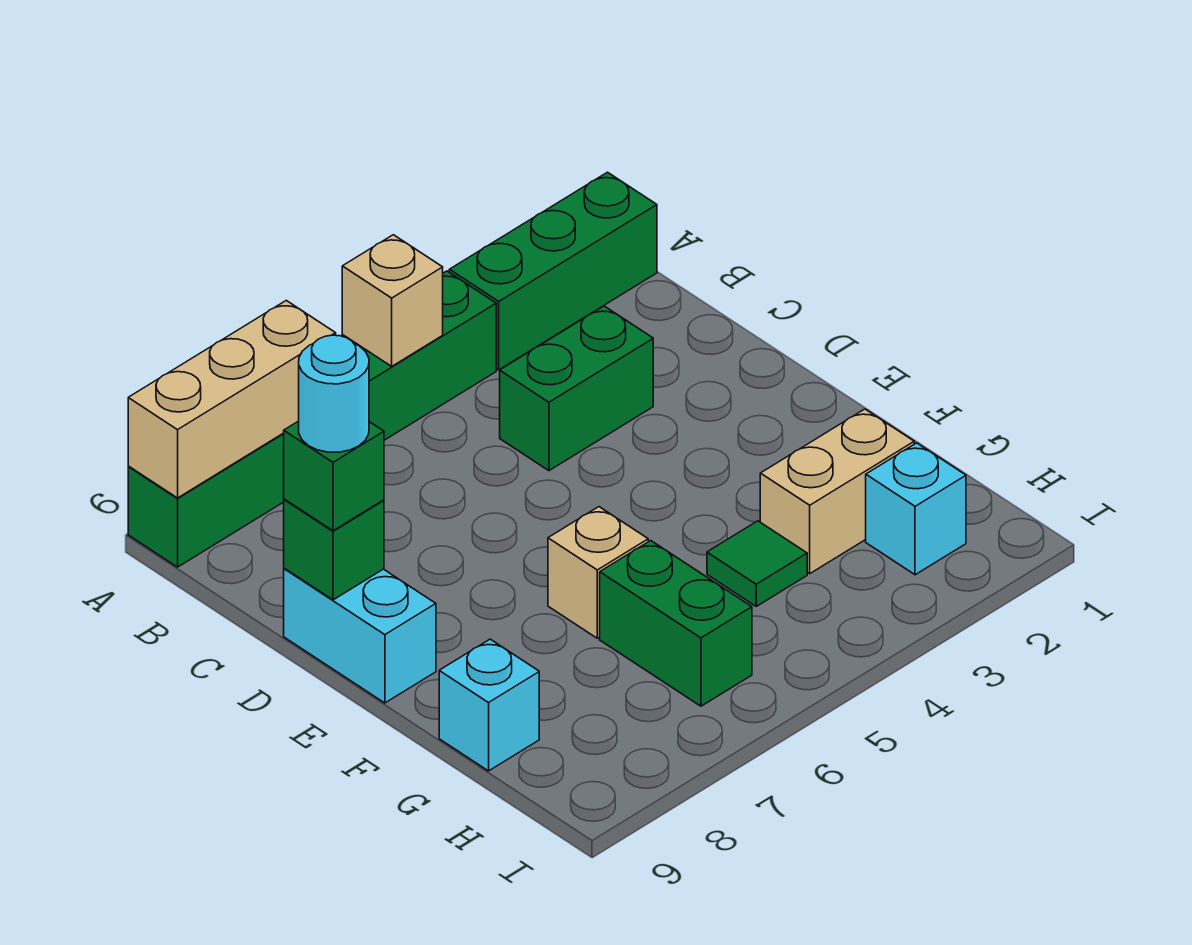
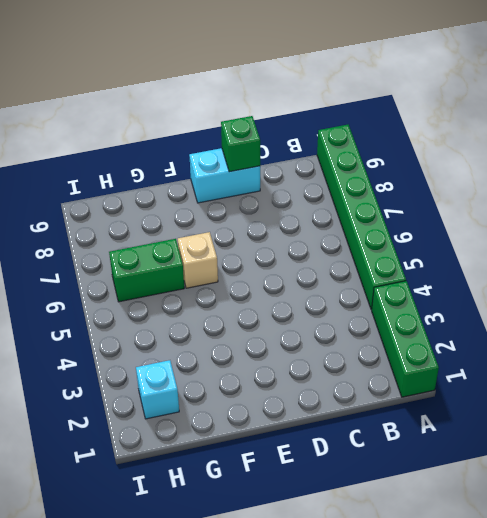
none -> green 1x2 brick [500,306,653,471]
none -> tan 1x2 brick [760,409,914,573]
none -> green 1x1 tile [707,521,807,606]

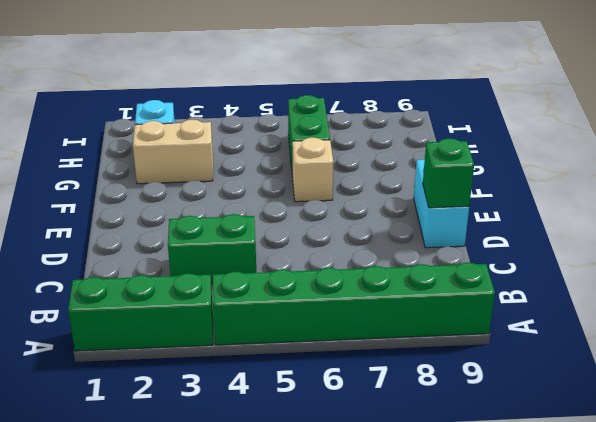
none -> green 1x1 tile [707,521,807,606]
none -> cyan 1x1 brick [439,639,539,771]
none -> tan 1x1 brick [342,235,443,366]

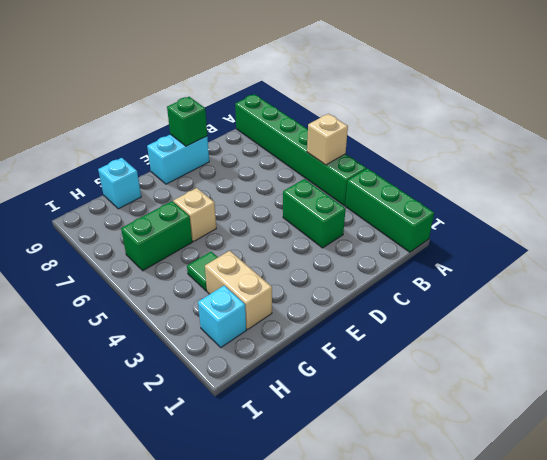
none -> tan 1x3 brick [128,301,336,498]
none -> green 1x1 brick [284,421,384,531]
none -> cyan 1x1 round brick [299,335,369,452]

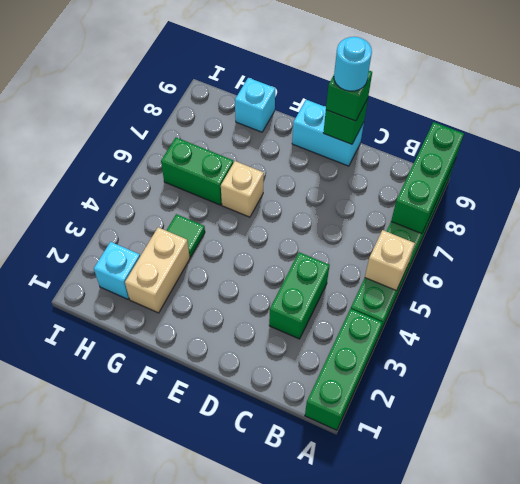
green 1x3 brick [391,122,464,234] -> tan 1x3 brick [128,301,336,498]

